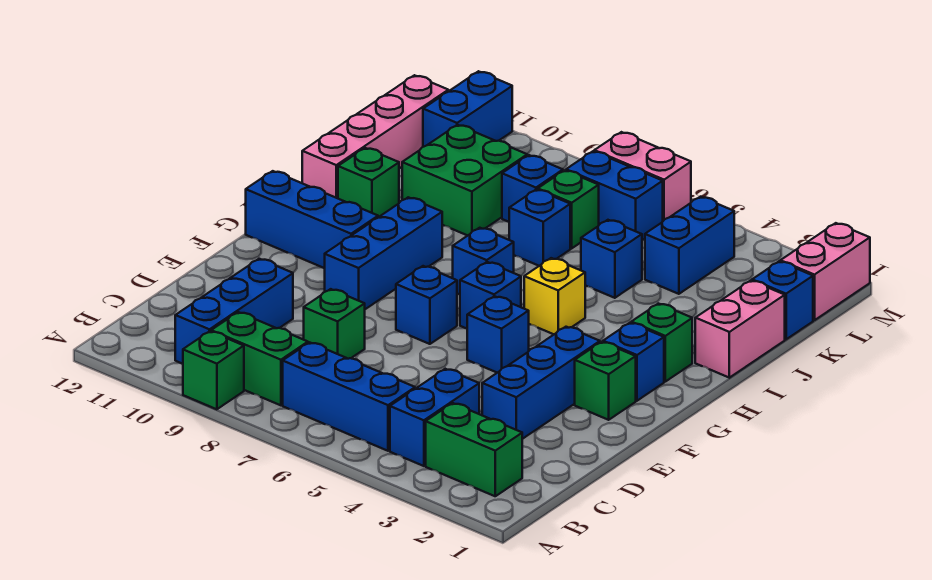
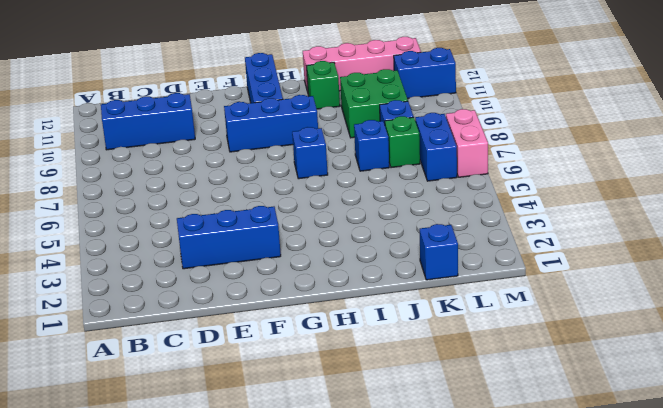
none -> green 1x1 brick [183,331,244,409]
none -> green 1x2 brick [426,403,522,496]
none -> blue 1x2 brick [390,369,479,466]
none -> blue 1x3 brick [283,342,415,451]

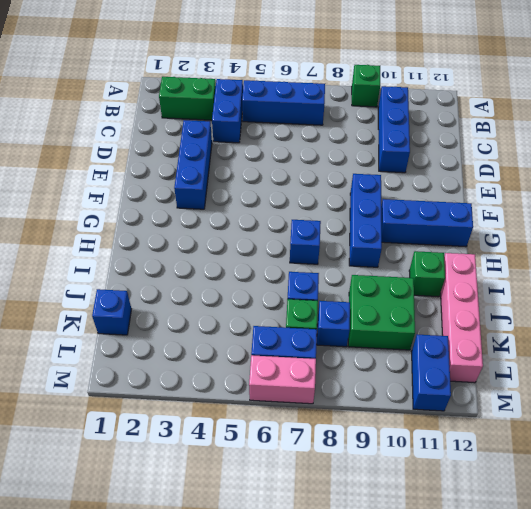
none -> green 1x2 brick [211,312,308,405]
none -> green 1x1 brick [304,289,365,359]
none -> green 1x1 brick [575,342,636,420]
none -> blue 1x1 brick [467,296,529,373]

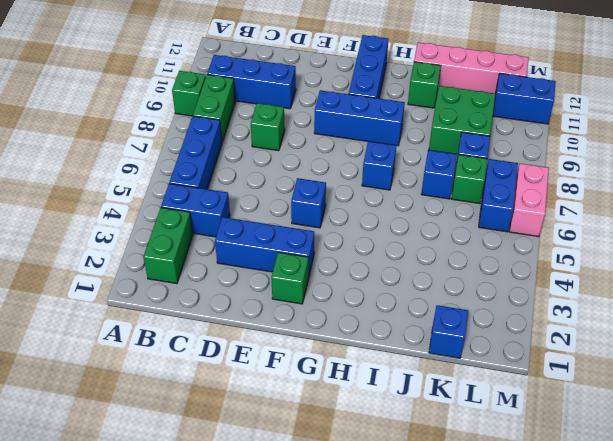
none -> blue 1x1 brick [396,266,457,344]
none -> blue 1x1 brick [603,323,664,401]
none -> blue 1x1 brick [460,262,521,329]
none -> green 1x1 brick [631,304,692,382]

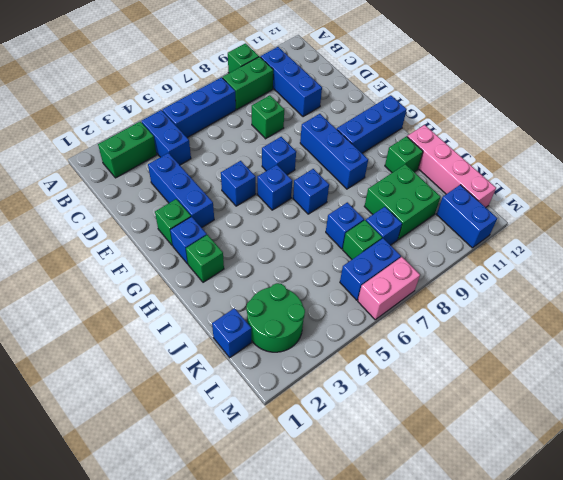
green 2x2 round brick [246,283,305,352] -> none
none -> yellow 1x1 brick [524,258,585,334]
none -> pink 1x2 brick [695,281,785,378]
none -> blue 1x1 brick [581,220,642,298]
none -> blue 1x2 brick [645,197,734,294]

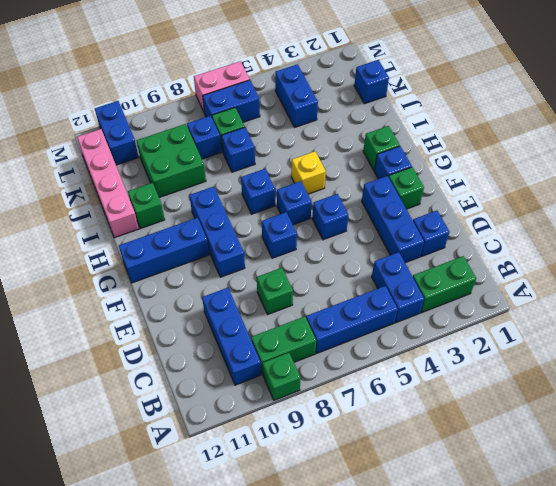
blue 1x1 brick [413,211,450,256] -> blue 1x1 brick moved to [581,220,642,298]
none -> pink 1x2 brick [695,281,785,378]
none -> pink 1x2 brick [780,223,870,320]

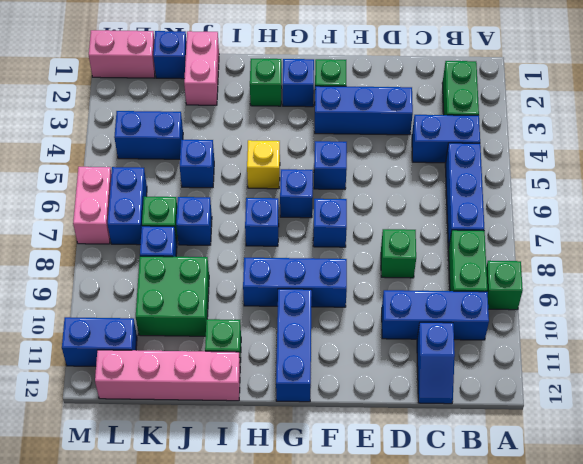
blue 1x2 slope [417,322,455,404] -> none
pink 1x2 brick [184,31,219,105] -> pink 1x2 brick turned to [695,281,785,378]

